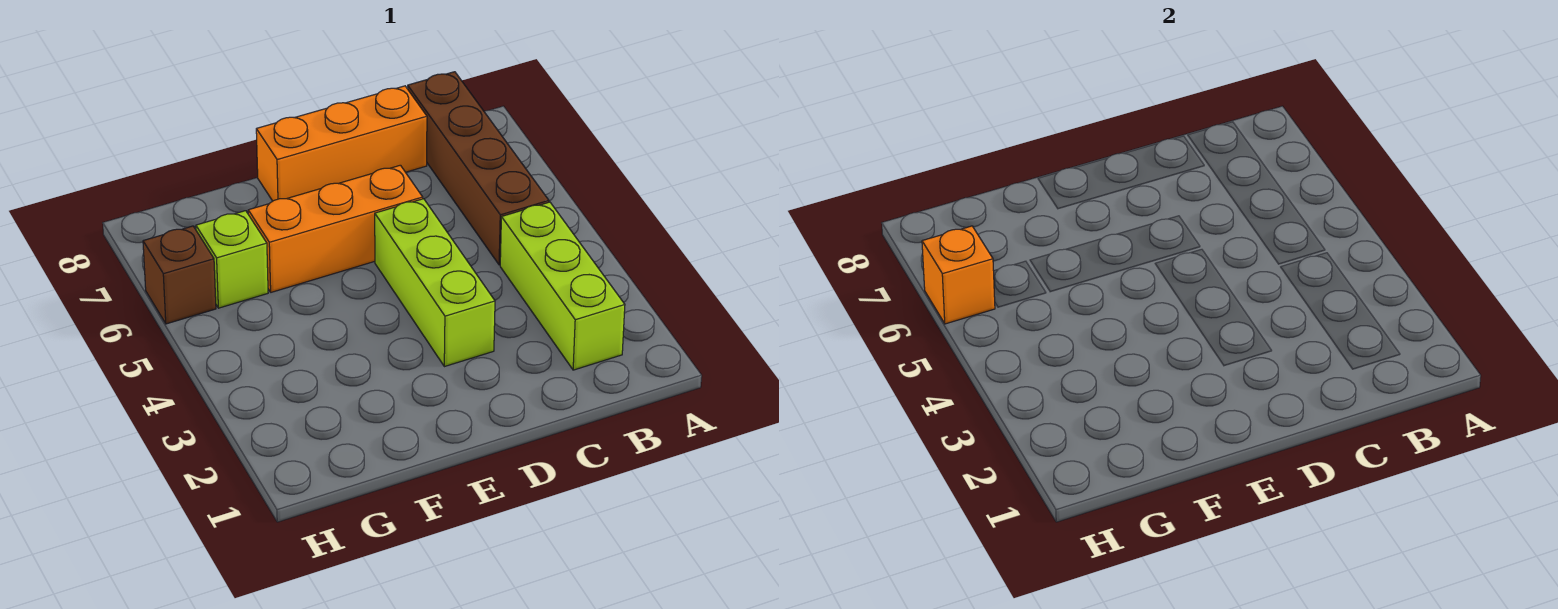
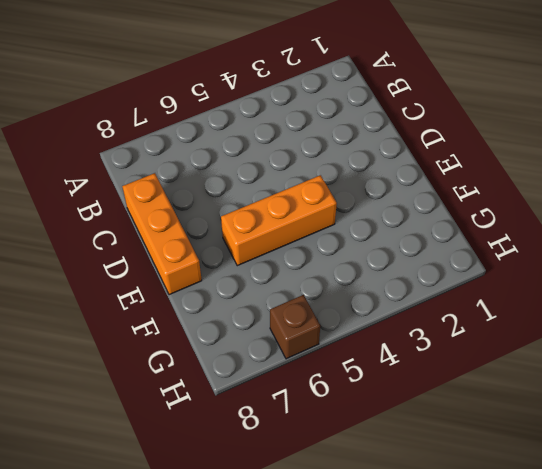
orange 1x3 brick [221,175,337,266] -> orange 1x3 brick turned to [248,165,423,292]
none -> lime 1x3 brick [500,202,625,370]
none -> brown 1x4 brick [408,72,549,265]

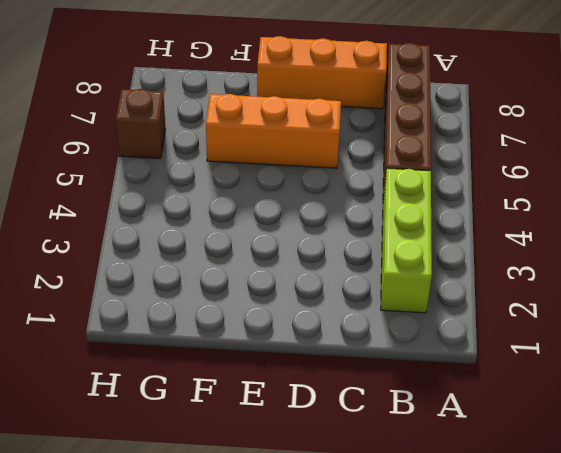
none -> lime 1x3 brick [375,199,495,367]
none -> lime 1x1 brick [196,211,268,308]

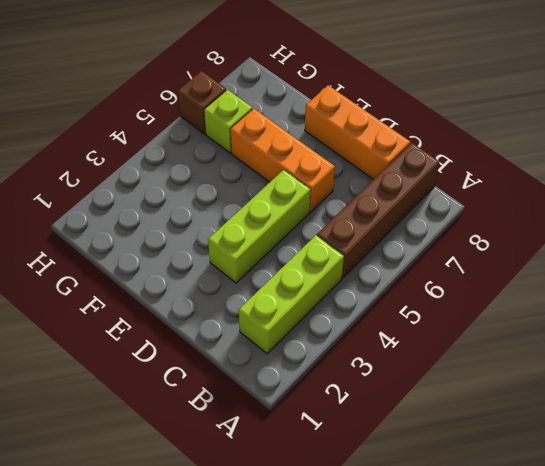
none -> orange 1x1 brick [922,226,995,324]

